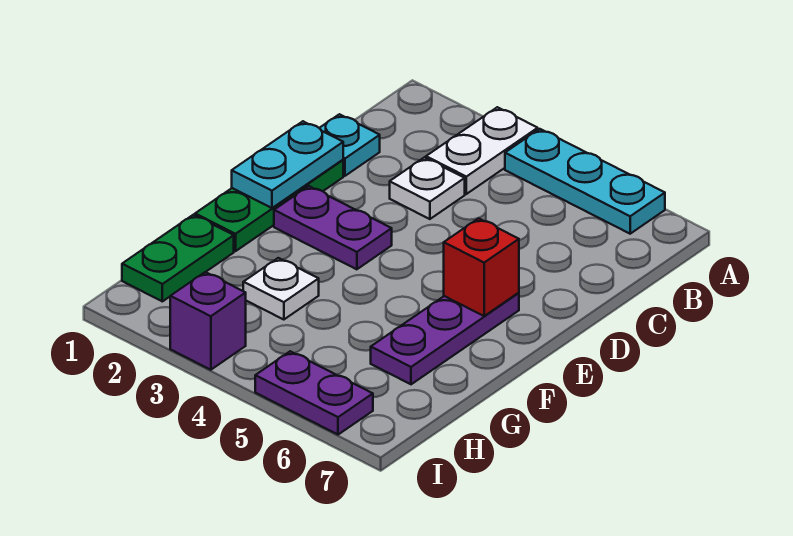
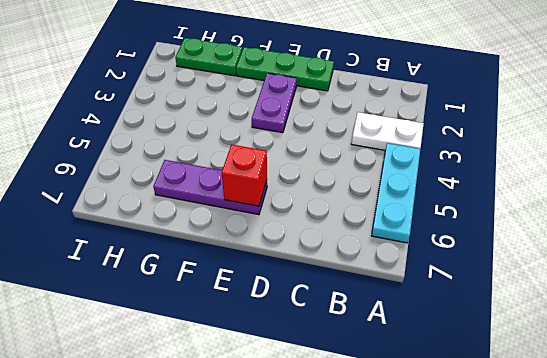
none -> cyan 1x1 plate [320,114,380,176]
none -> white 1x1 plate [390,157,465,219]
none -> white 1x1 plate [243,258,319,320]

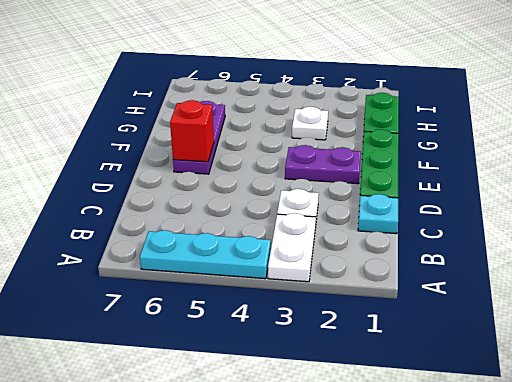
none -> purple 1x1 brick [170,272,246,370]
none -> purple 1x2 plate [255,351,373,435]
none -> cyan 1x2 plate [232,121,343,208]

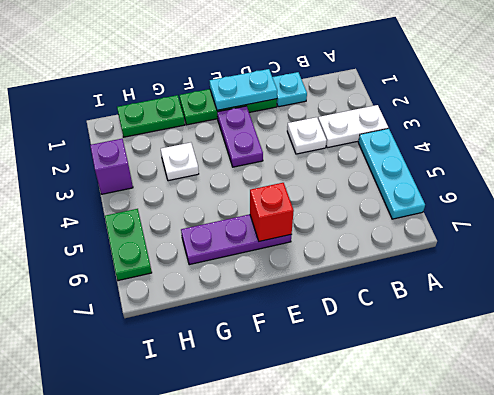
green 1x2 plate [105,209,152,281] -> purple 1x2 plate [255,351,373,435]

